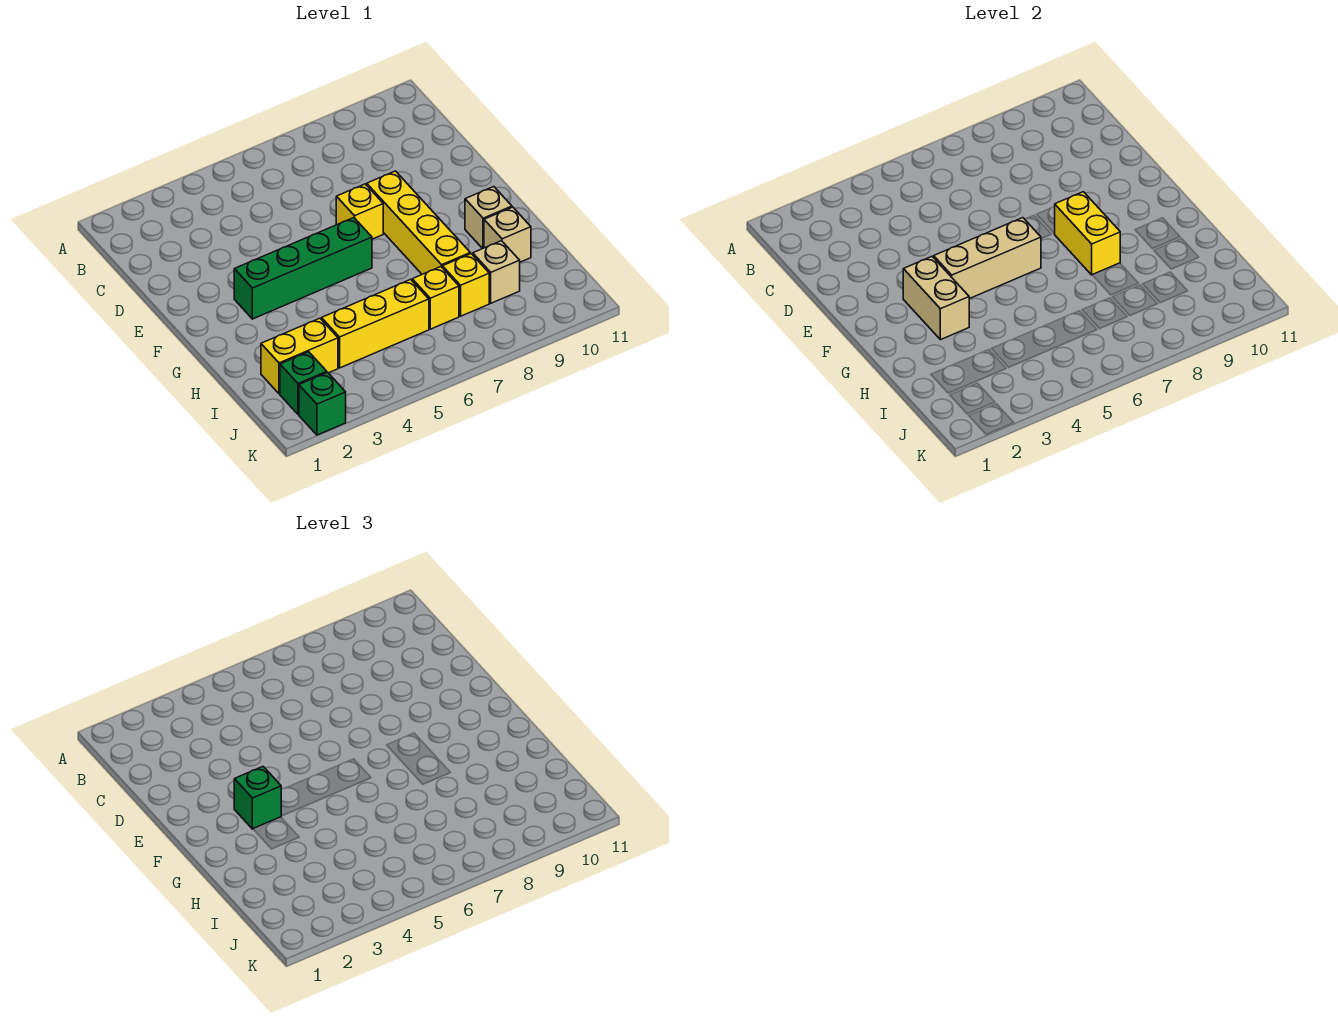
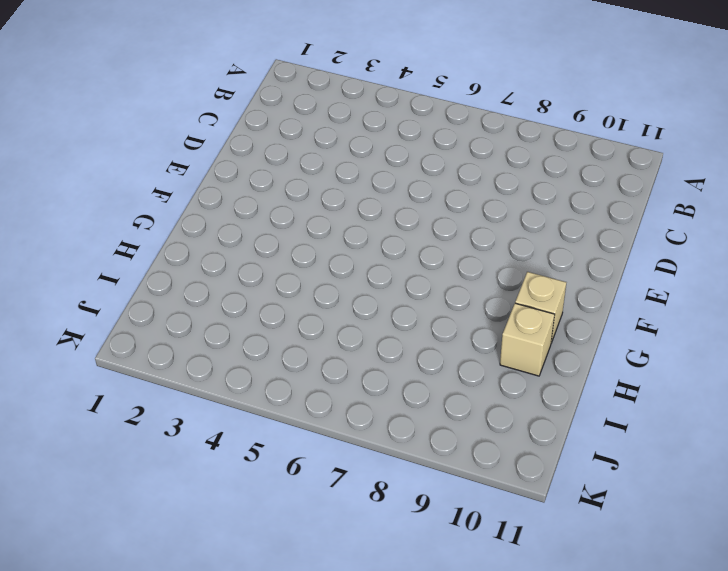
none -> yellow 1x1 brick [336,184,383,239]
none -> yellow 1x4 brick [367,171,470,274]
none -> green 1x4 brick [234,218,372,319]

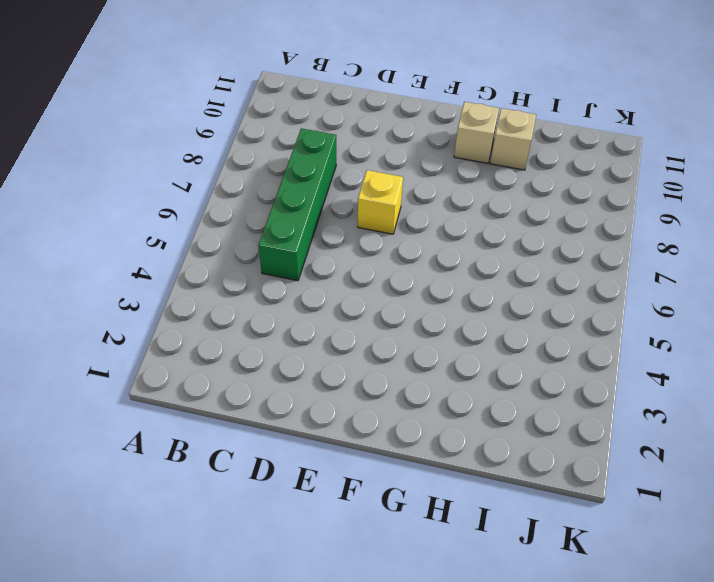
green 1x4 brick [259,128,336,281] -> green 1x4 brick moved to [234,218,372,319]
none -> yellow 1x4 brick [367,171,470,274]
none -> yellow 1x2 brick [261,318,338,394]
none -> yellow 1x3 brick [322,279,429,368]

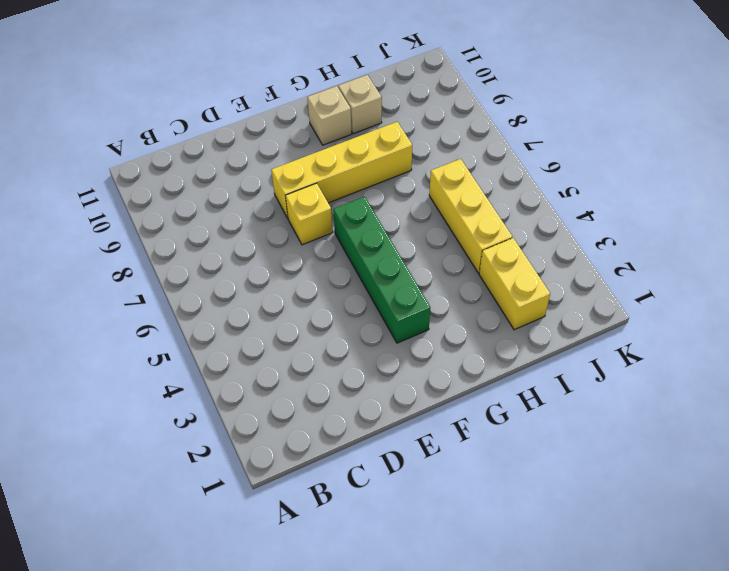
none -> yellow 1x1 brick [412,267,459,329]
none -> yellow 1x1 brick [443,254,489,316]
none -> tan 1x1 brick [473,241,520,303]

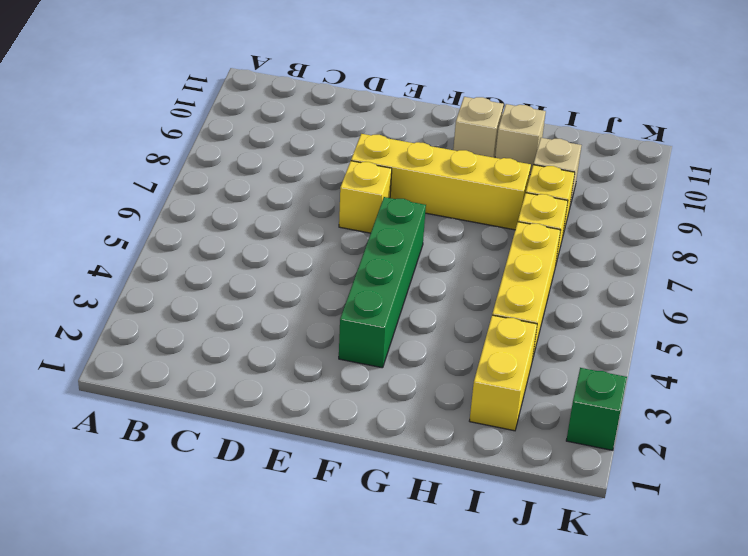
none -> green 1x1 brick [280,352,327,414]
none -> tan 1x2 brick [903,257,969,340]
none -> tan 1x3 brick [934,218,1041,299]

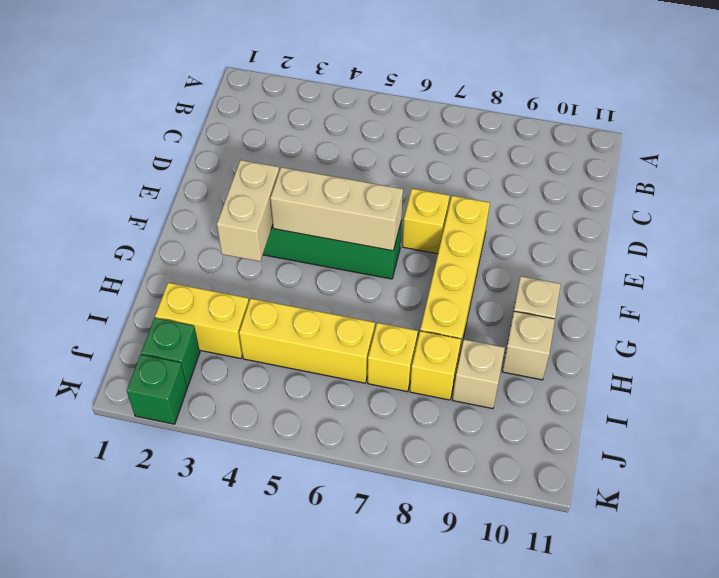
none -> yellow 1x2 brick [1055,192,1120,275]
none -> green 1x1 brick [234,767,281,829]

